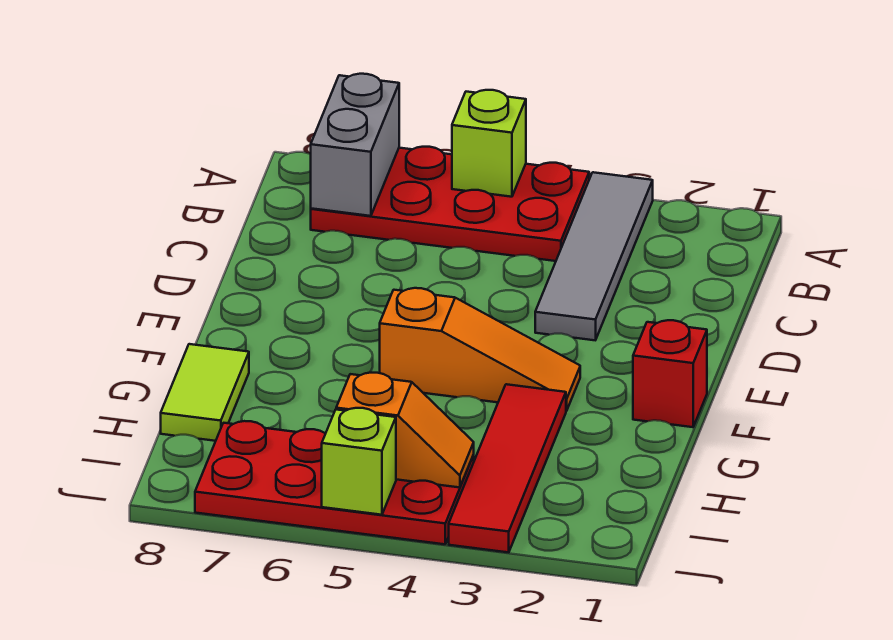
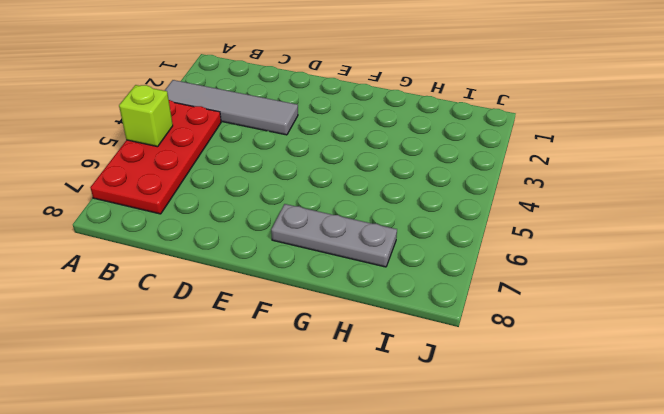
grey 1x3 plate [271,204,397,267] -> none
none -> red 1x1 brick [633,320,707,427]
none -> orange 1x3 slope [380,288,580,411]

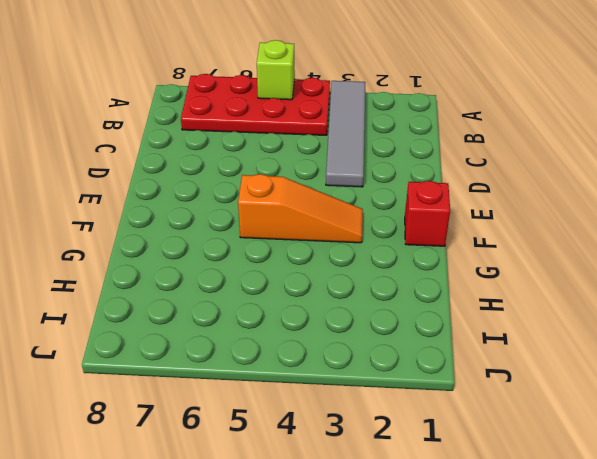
none -> red 1x4 tile [449,384,566,552]
none -> lime 1x2 tile [161,344,249,441]

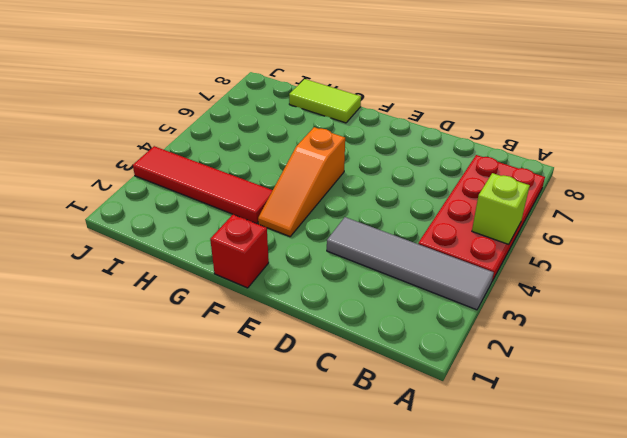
none -> red 2x4 plate [195,421,474,544]
none -> grey 1x2 brick [311,74,399,216]

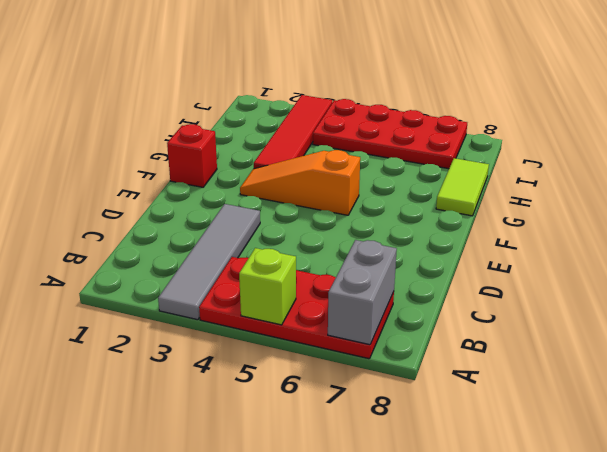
none -> orange 1x2 slope [336,373,474,488]
none -> lime 1x1 brick [322,408,396,515]

